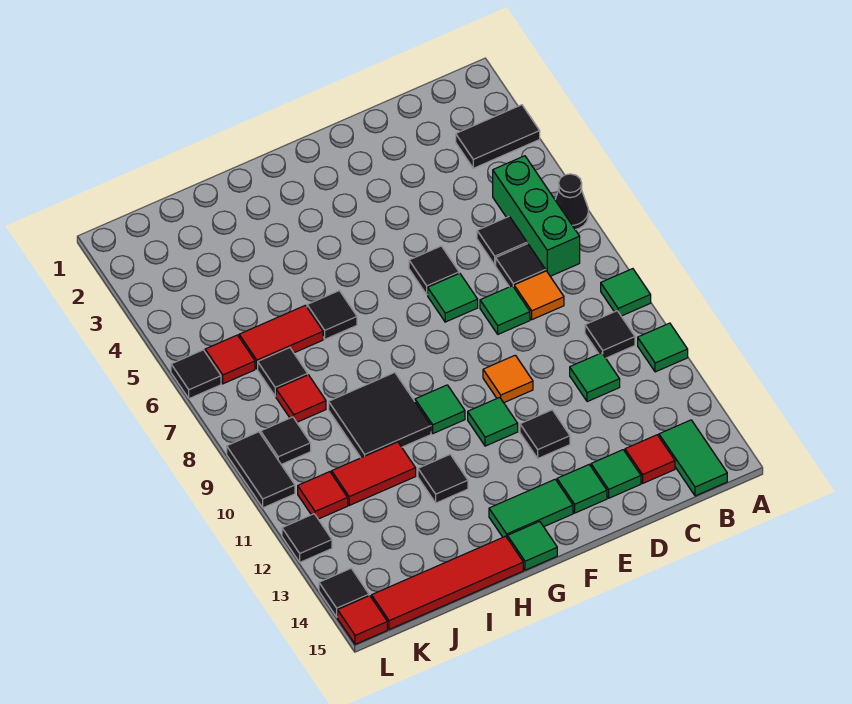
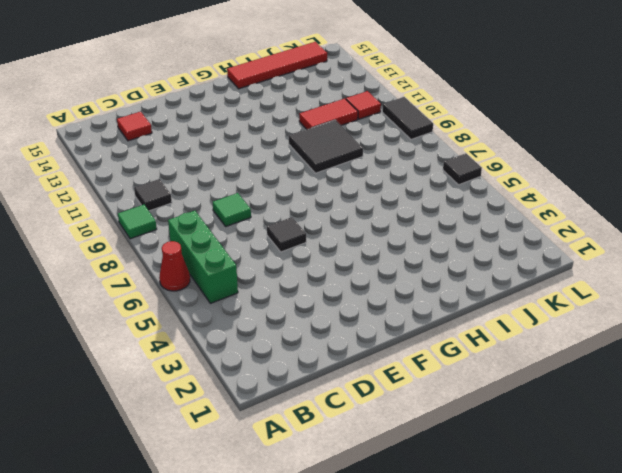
red 1x1 cone [159,241,190,291] -> black 1x1 cone [555,174,588,230]
none -> black 1x2 tile [456,105,540,168]
none -> green 1x1 tile [638,323,688,372]
none -> green 1x2 tile [659,420,727,496]
none -> black 1x1 tile [477,216,527,265]

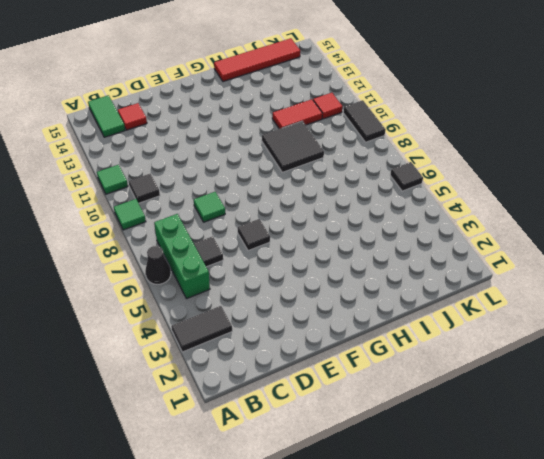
none -> black 1x1 tile [496,244,546,287]
none -> orange 1x1 tile [514,271,564,320]
none -> green 1x1 tile [570,353,620,402]
none -> green 1x1 tile [591,450,641,498]

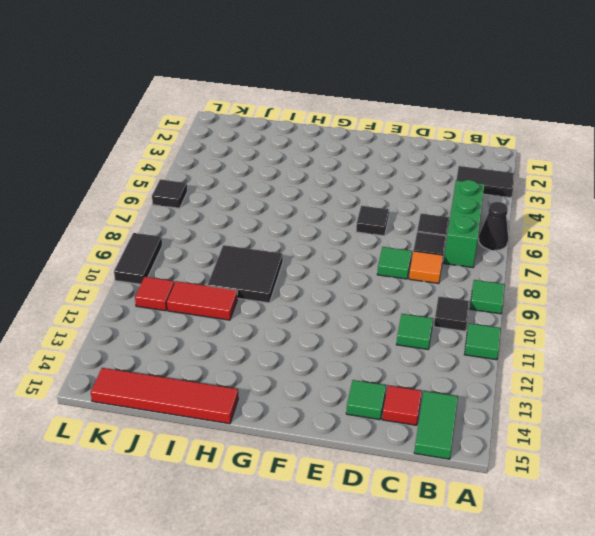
none -> green 1x1 tile [428,273,478,322]
none -> orange 1x1 tile [483,355,533,403]
none -> black 1x1 tile [520,410,570,458]
none -> green 1x1 tile [557,465,607,513]

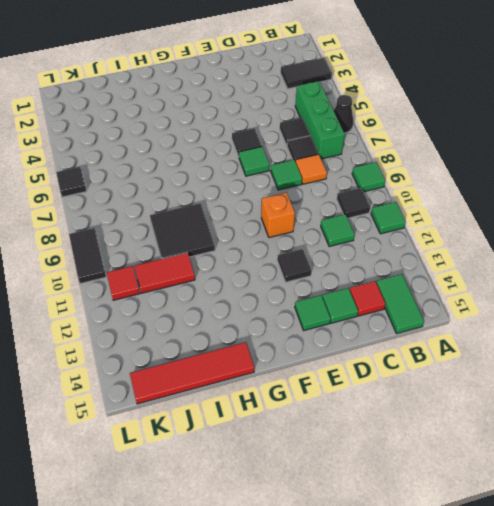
orange 1x1 brick [261,193,295,237] -> orange 1x1 tile [483,355,533,403]
none -> green 1x1 tile [468,397,518,446]
none -> green 1x2 tile [489,479,573,537]
none -> green 1x1 tile [415,385,465,433]
none -> green 1x1 tile [507,521,557,570]

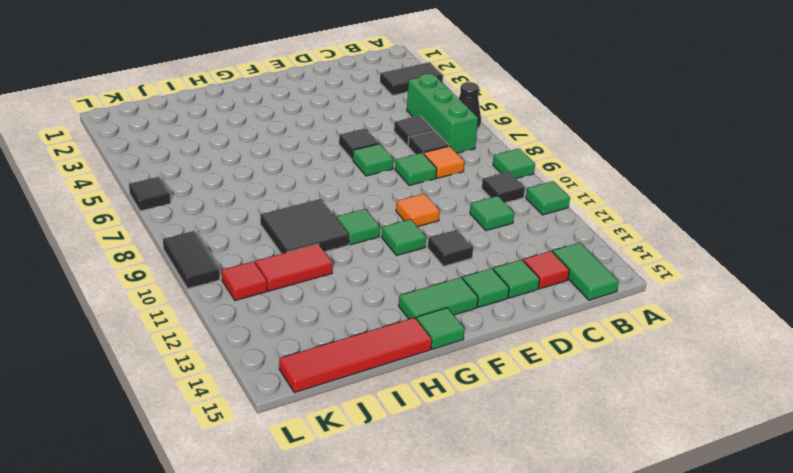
none -> black 1x1 tile [307,291,357,339]
none -> black 1x1 tile [418,455,468,503]
none -> red 1x2 tile [239,305,323,369]
none -> black 1x1 tile [258,348,308,396]

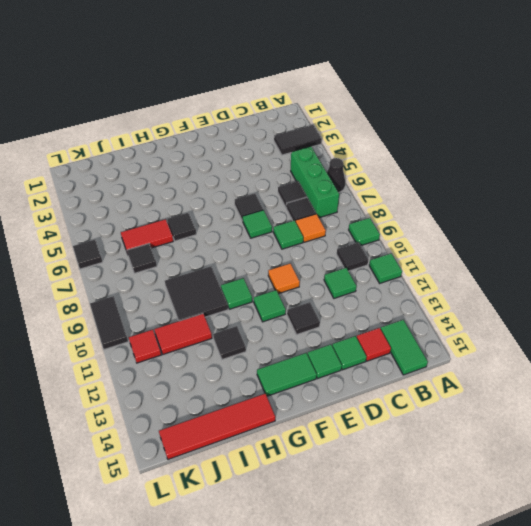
none -> green 1x1 tile [507,521,557,570]
none -> red 1x1 tile [276,375,326,422]
none -> red 1x1 tile [205,335,255,384]
none -> black 1x1 tile [261,417,311,464]

